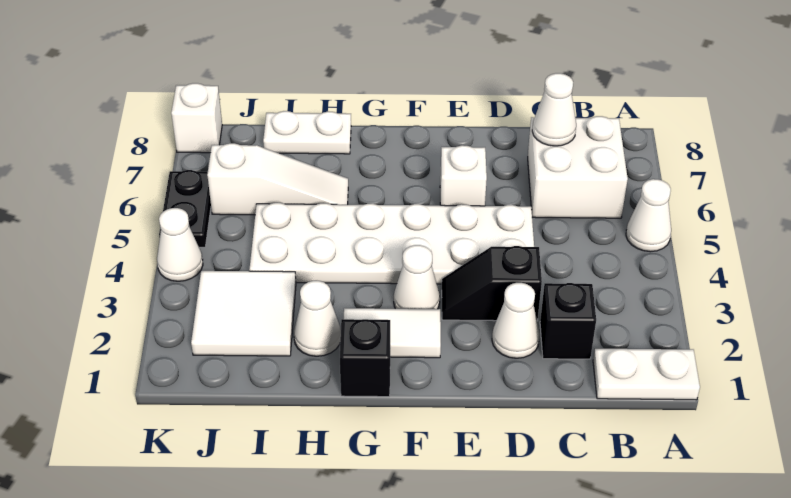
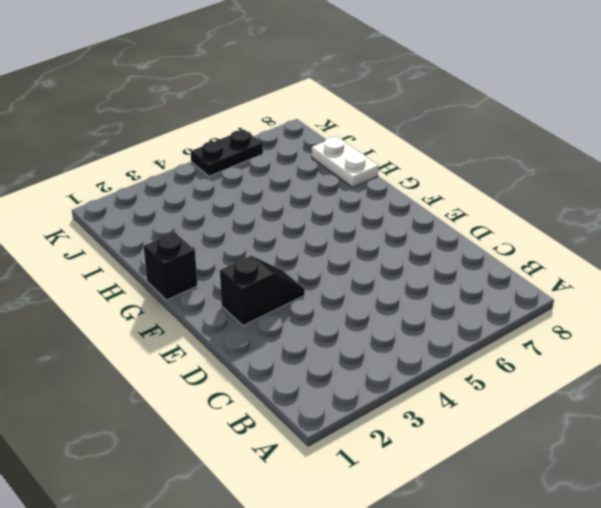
black 1x2 slope [220,256,305,326] -> black 1x2 slope turned to [442,246,542,321]
none -> white 1x2 plate [593,349,700,400]
none -> white 1x1 cone [626,179,671,252]
none -> white 2x2 brick [528,116,628,218]

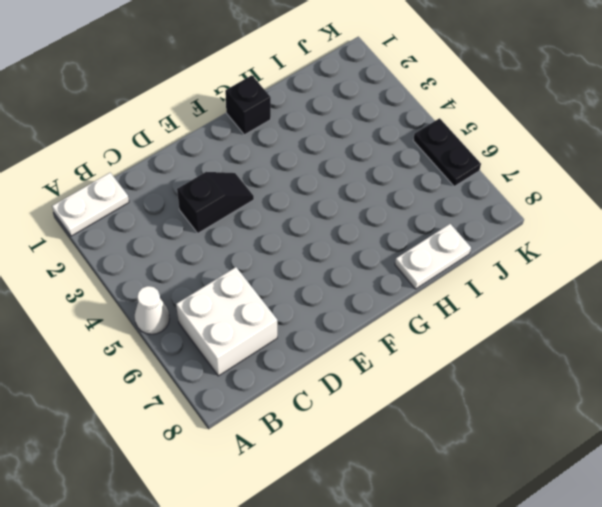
none -> black 1x1 brick [540,283,596,359]
none -> white 1x1 cone [492,283,540,358]
none -> white 2x6 plate [249,203,534,284]

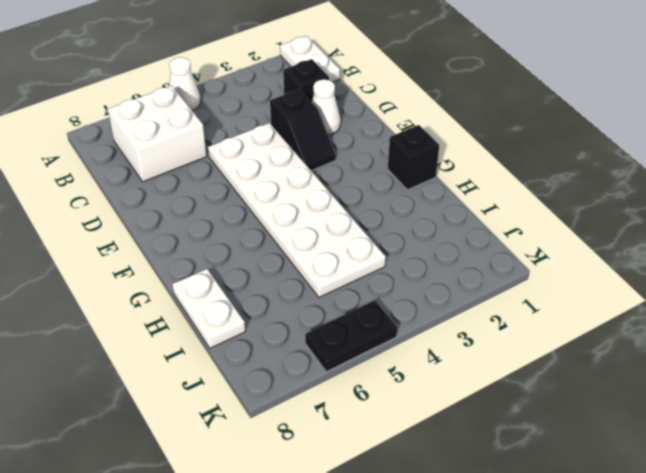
none -> white 1x1 brick [440,145,487,206]
none -> white 1x2 tile [344,308,441,358]
none -> white 1x1 cone [394,245,440,309]

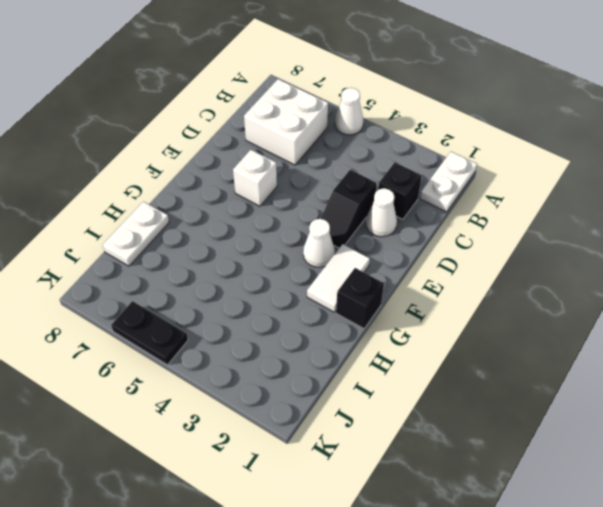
none -> white 2x6 plate [249,203,534,284]
none -> white 1x1 cone [294,281,341,356]
none -> white 1x3 slope [207,143,348,215]

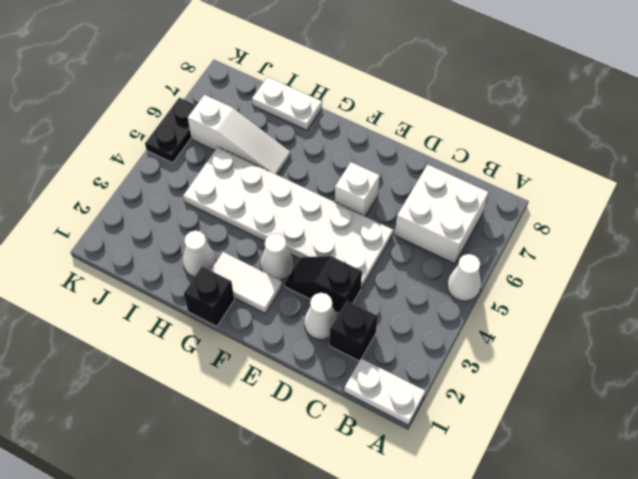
none -> white 2x2 tile [191,271,296,356]
none -> white 1x1 cone [157,208,203,281]
none -> white 1x1 brick [171,83,222,153]

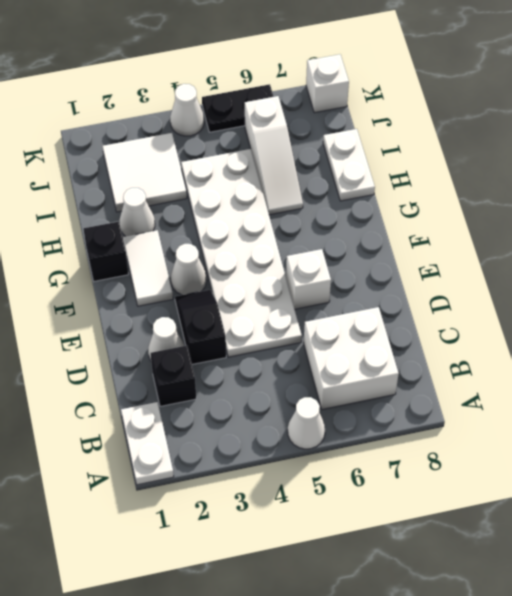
none -> white 1x1 cone [532,73,576,146]

